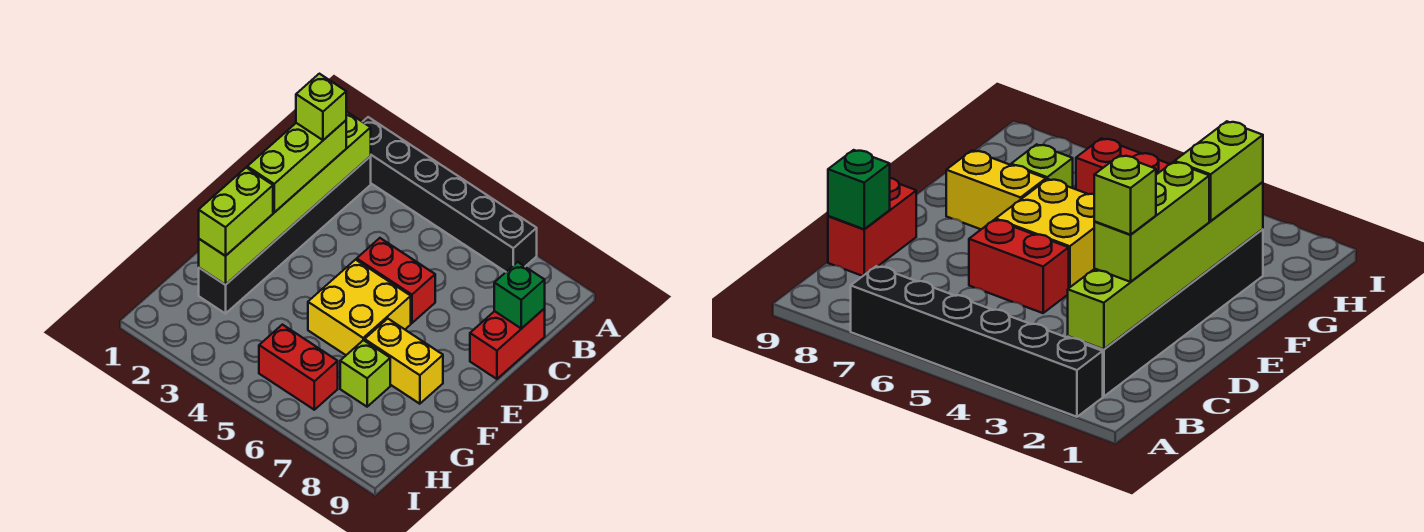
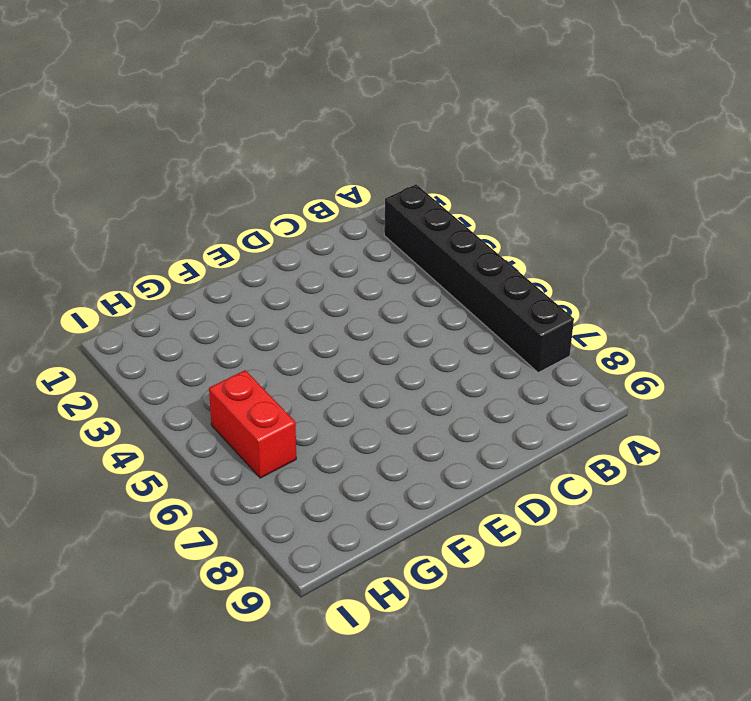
none -> black 1x6 brick [199,156,371,314]
none -> red 1x2 brick [470,308,545,379]
none -> red 1x2 brick [357,238,435,323]

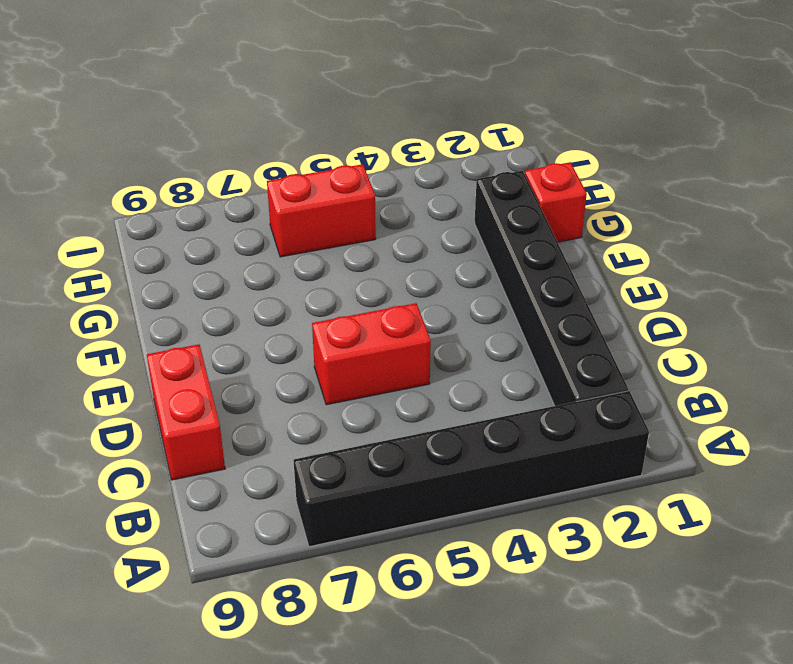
red 1x1 brick [525,162,587,242] -> none
none -> yellow 2x2 brick [308,260,411,355]
none -> yellow 1x2 brick [365,319,443,404]
none -> lime 1x1 brick [340,340,390,407]

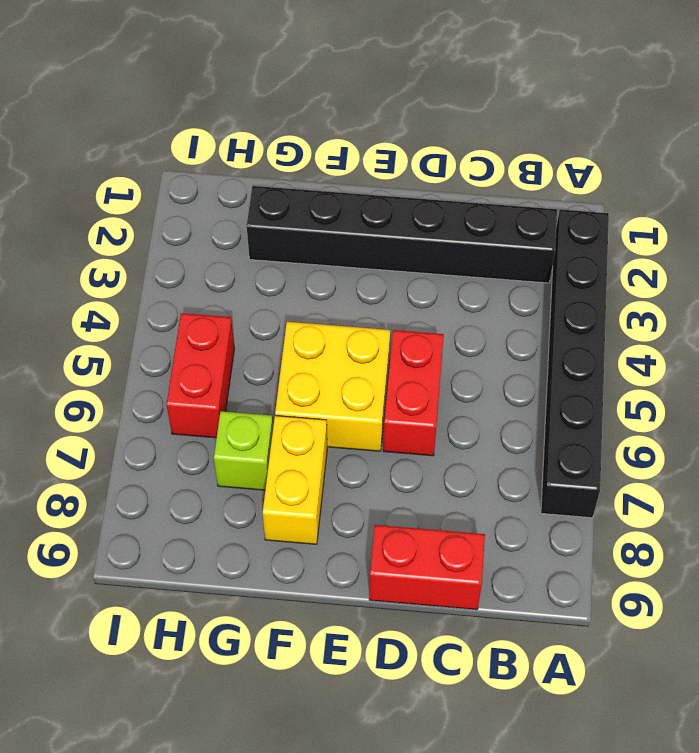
none -> lime 1x6 brick [199,111,371,285]
none -> green 1x1 brick [494,262,545,329]
none -> lime 1x3 brick [247,121,346,212]

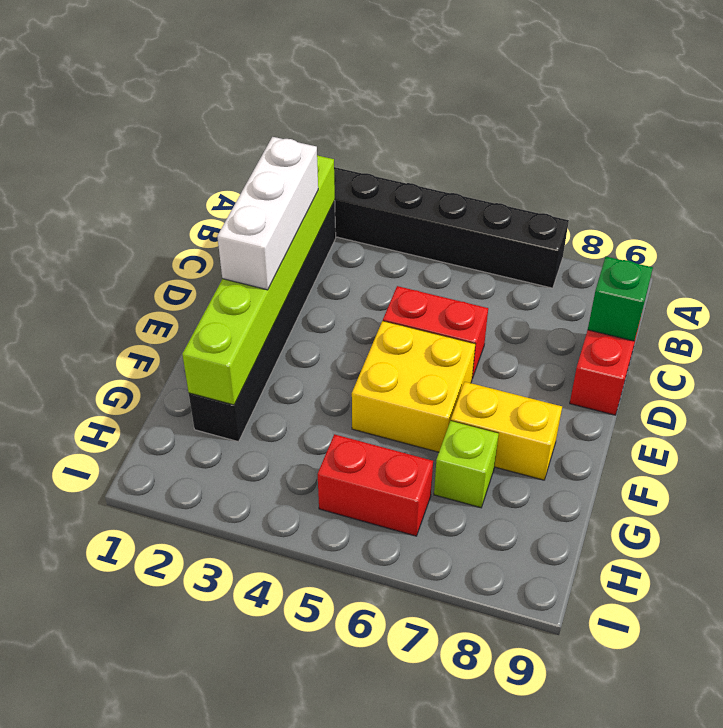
white 1x3 brick [217,137,318,290] -> lime 1x3 brick [247,121,346,212]
none -> lime 1x2 brick [199,168,273,256]
none -> lime 1x1 brick [296,74,346,140]

